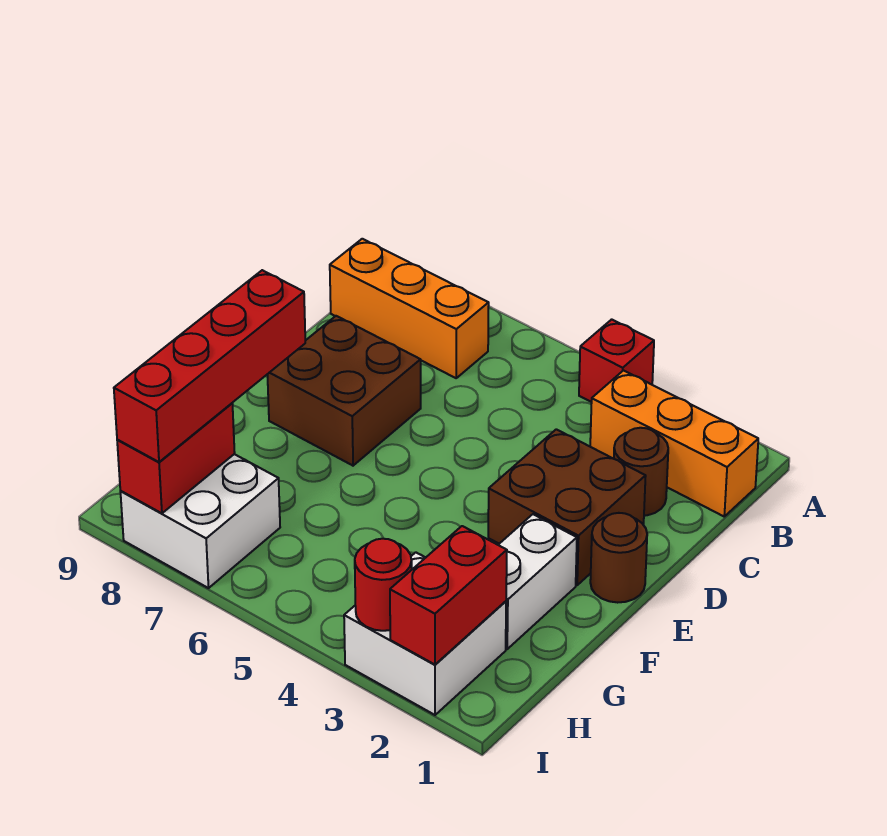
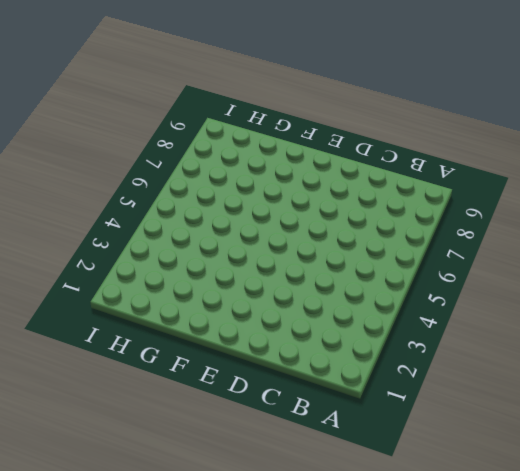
none -> red 1x1 brick [579,319,654,402]
none -> orange 1x3 brick [590,371,758,516]
none -> orange 1x3 brick [330,239,489,378]

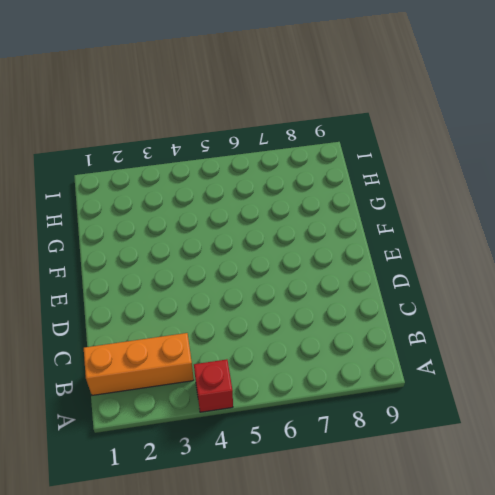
none -> orange 1x3 brick [330,239,489,378]
none -> brown 1x1 round brick [614,428,668,516]
none -> brown 2x2 brick [488,429,646,585]

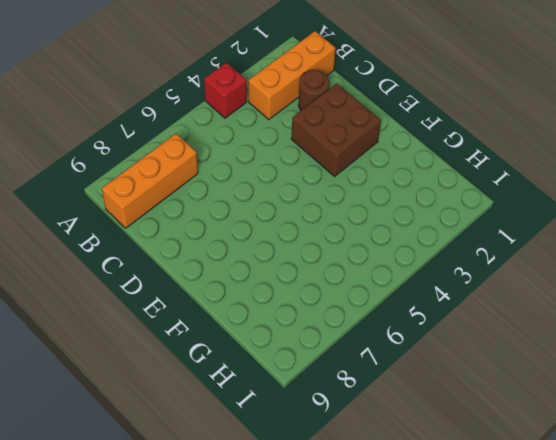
none -> brown 2x2 brick [267,316,421,466]
none -> brown 1x1 round brick [590,513,647,603]
none -> white 1x2 brick [499,514,577,649]

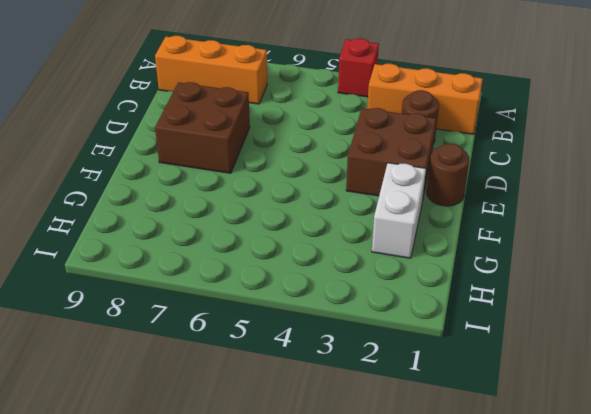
none -> white 2x2 brick [344,552,506,715]
none -> white 2x2 brick [120,454,280,588]
none -> red 1x2 brick [390,526,507,665]

